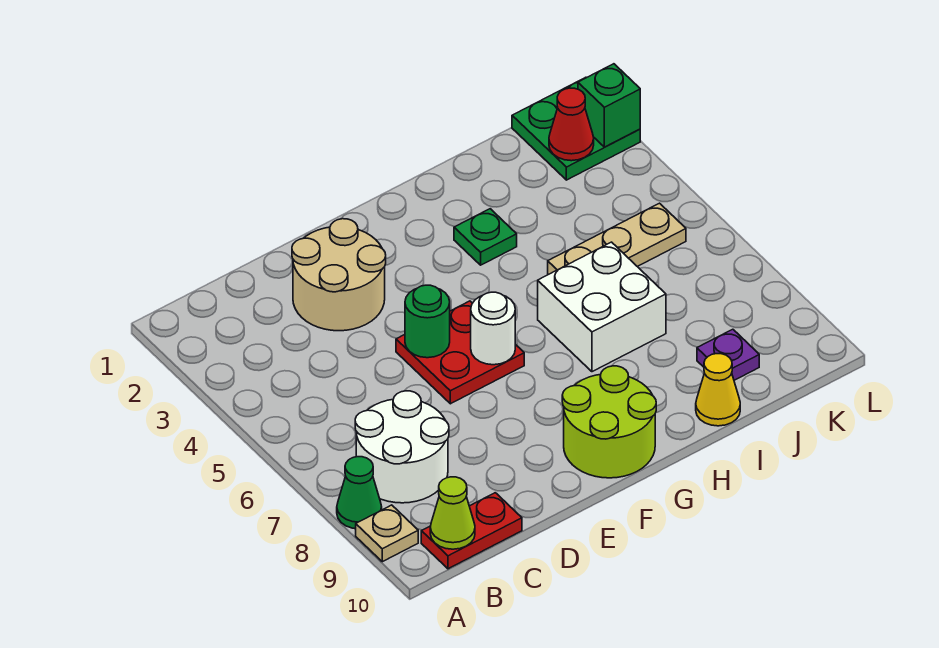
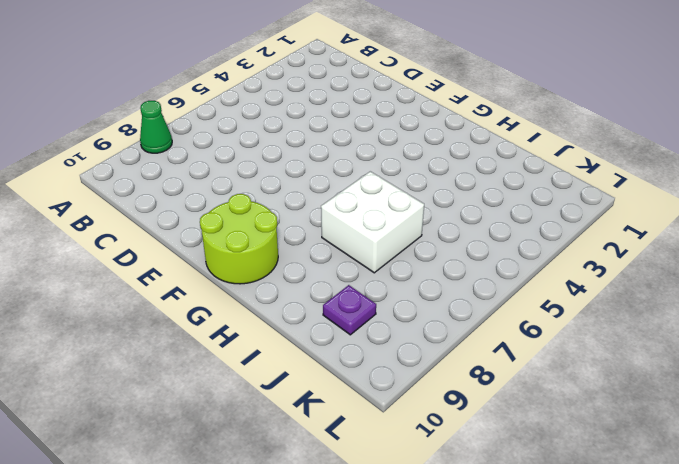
none -> tan 1x1 plate [356,505,418,562]
none -> white 2x2 round brick [355,391,449,503]
none -> red 1x2 plate [421,493,522,569]

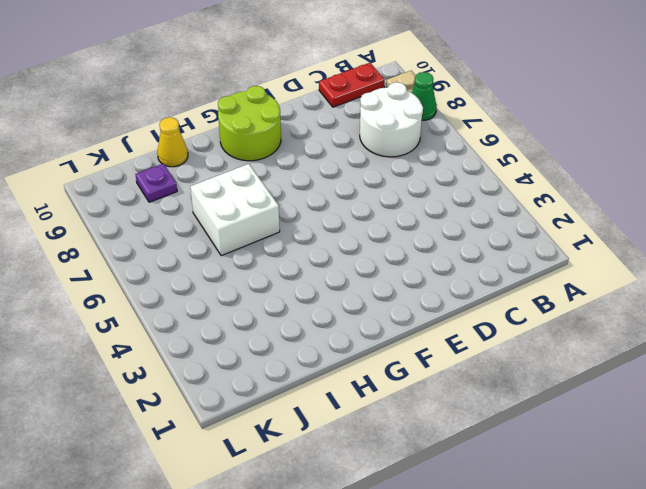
none -> tan 2x2 round brick [292,219,386,331]
none -> red 2x2 plate [396,301,524,404]
none -> green 1x1 plate [454,209,517,265]

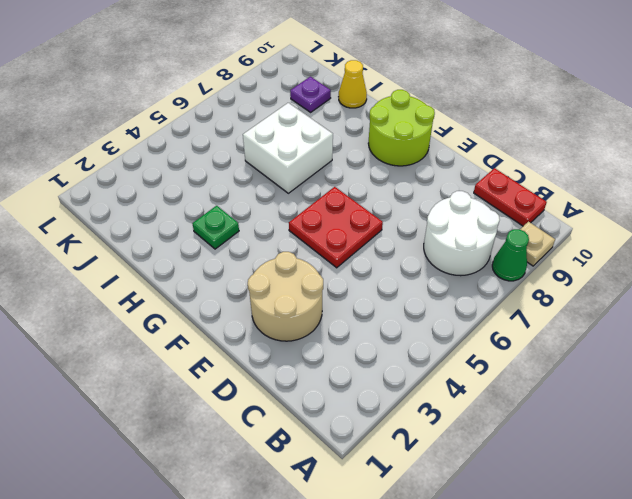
none -> tan 1x3 plate [548,203,686,275]
none -> green 2x2 plate [512,77,640,180]
none -> lime 1x1 cone [430,477,475,549]

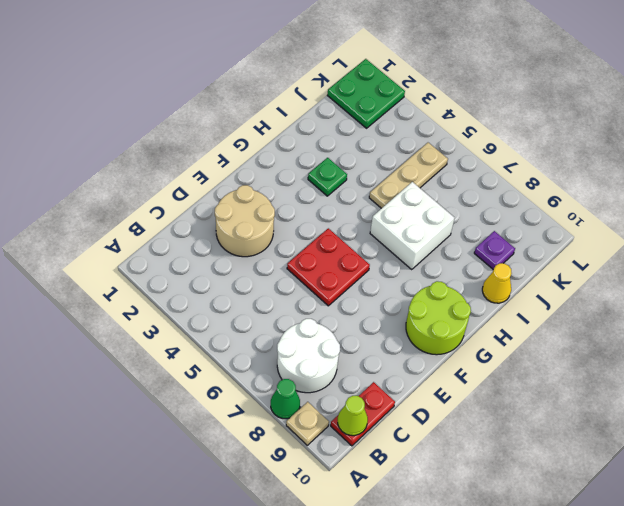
none -> green 1x1 round brick [405,285,450,358]
none -> white 1x1 round brick [471,292,515,365]
none -> red 1x1 cone [549,88,594,161]

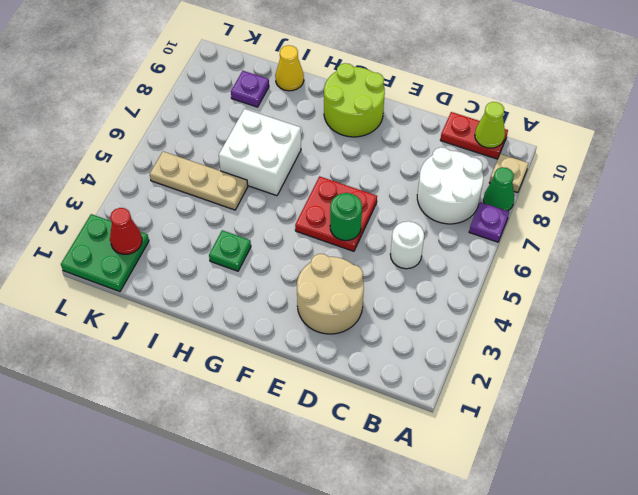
purple 1x1 plate [469,202,509,242] -> none
white 1x1 round brick [390,221,424,269] -> white 1x1 round brick moved to [471,292,515,365]
none -> green 1x1 brick [578,64,640,147]

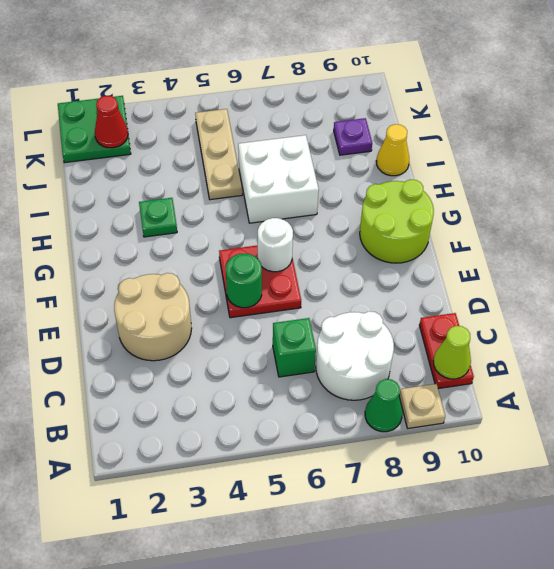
green 1x1 brick [273,318,316,377] -> green 1x1 brick moved to [578,64,640,147]

